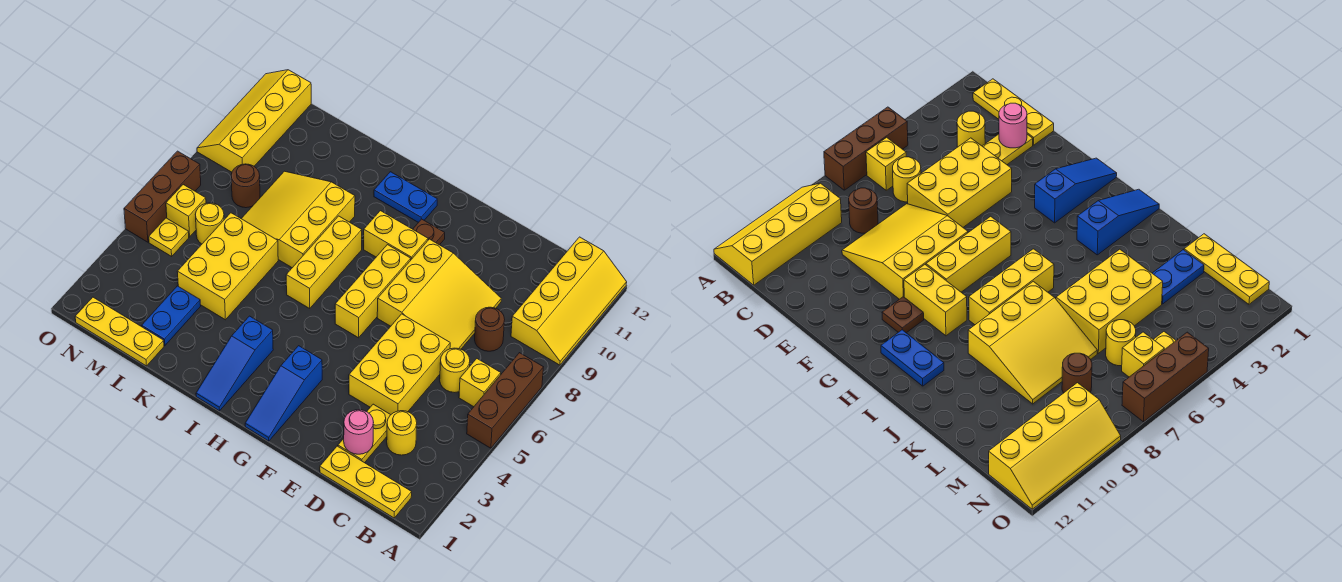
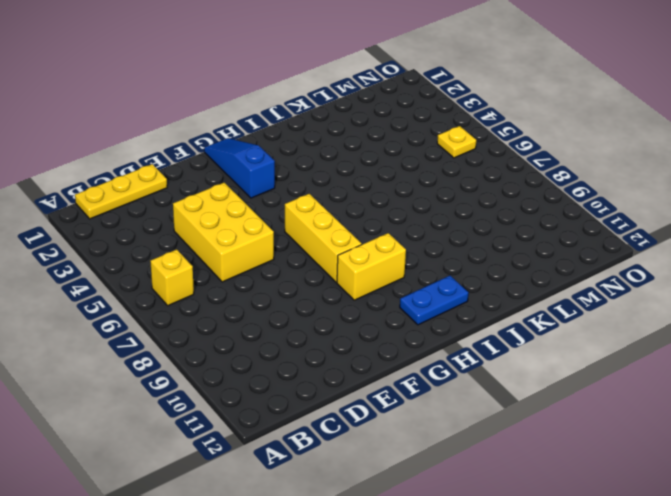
none -> brown 1x3 brick [467,353,543,448]
none -> yellow 2x4 slope [511,237,627,365]
none -> yellow 1x1 round brick [387,411,417,455]

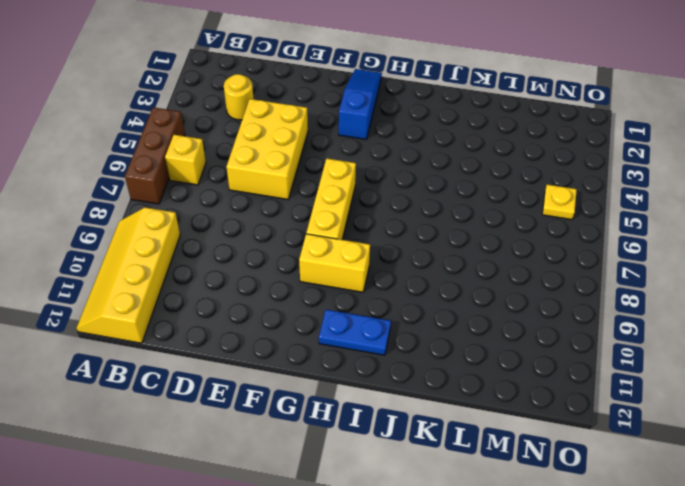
none -> yellow 1x3 plate [320,446,412,518]
none -> yellow 1x1 round brick [440,348,470,392]
none -> brown 1x1 round brick [475,307,505,351]

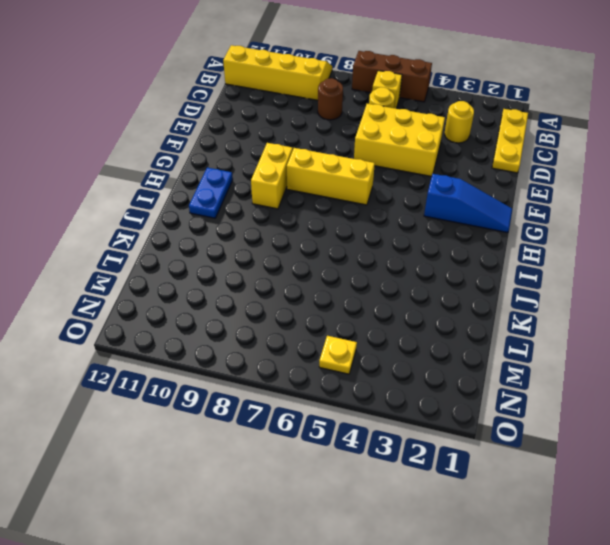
none -> yellow 1x2 plate [338,404,390,463]
none -> yellow 3x3 slope [377,239,501,349]
none -> brown 1x1 plate [413,219,445,245]

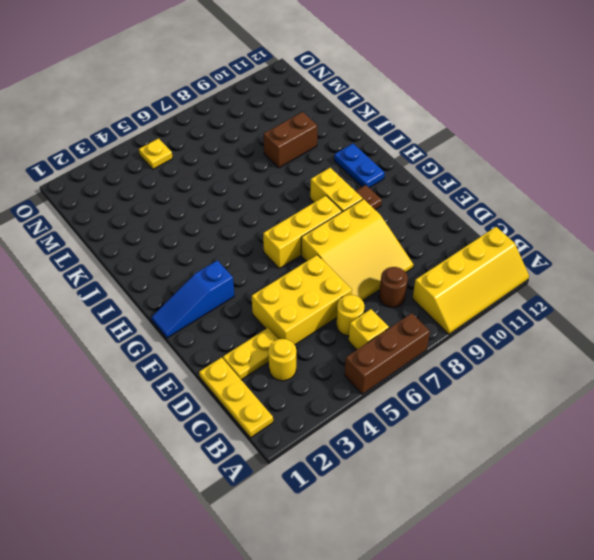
brown 1x2 brick [264,112,317,168] -> yellow 3x3 slope [241,171,355,268]
none -> blue 1x3 slope [196,316,273,411]
none -> yellow 1x3 brick [286,216,362,308]
none -> yellow 2x3 brick [177,213,278,320]

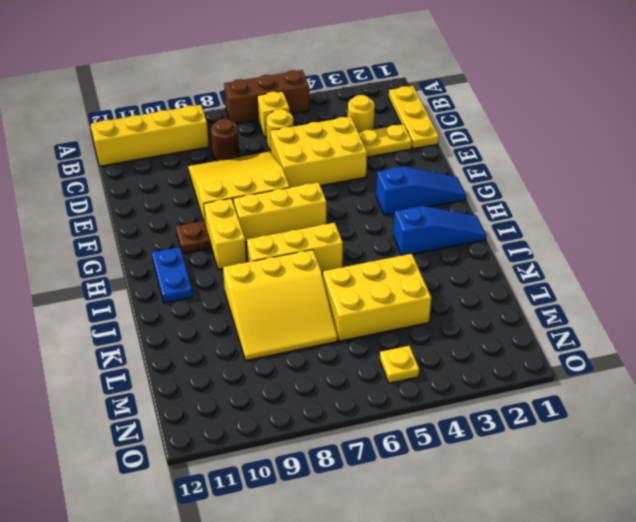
none -> yellow 1x3 plate [75,297,164,366]
none -> blue 1x2 plate [142,286,201,346]
none -> yellow 1x1 round brick [195,203,224,244]

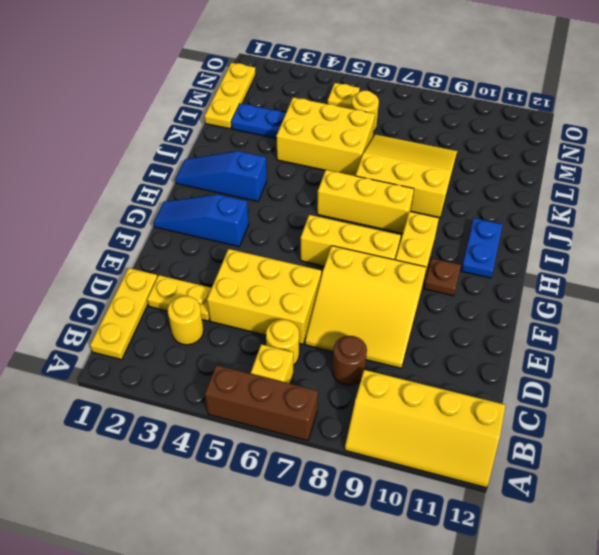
none -> brown 1x1 round brick [231,164,260,208]
none -> yellow 1x1 brick [166,185,206,237]
none -> yellow 2x4 slope [197,70,311,172]

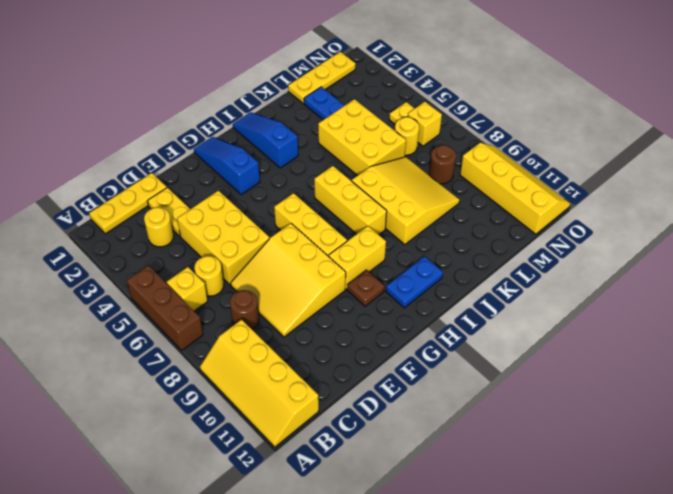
none -> brown 1x3 brick [124,151,201,242]
none -> pink 1x1 round brick [344,410,374,454]

